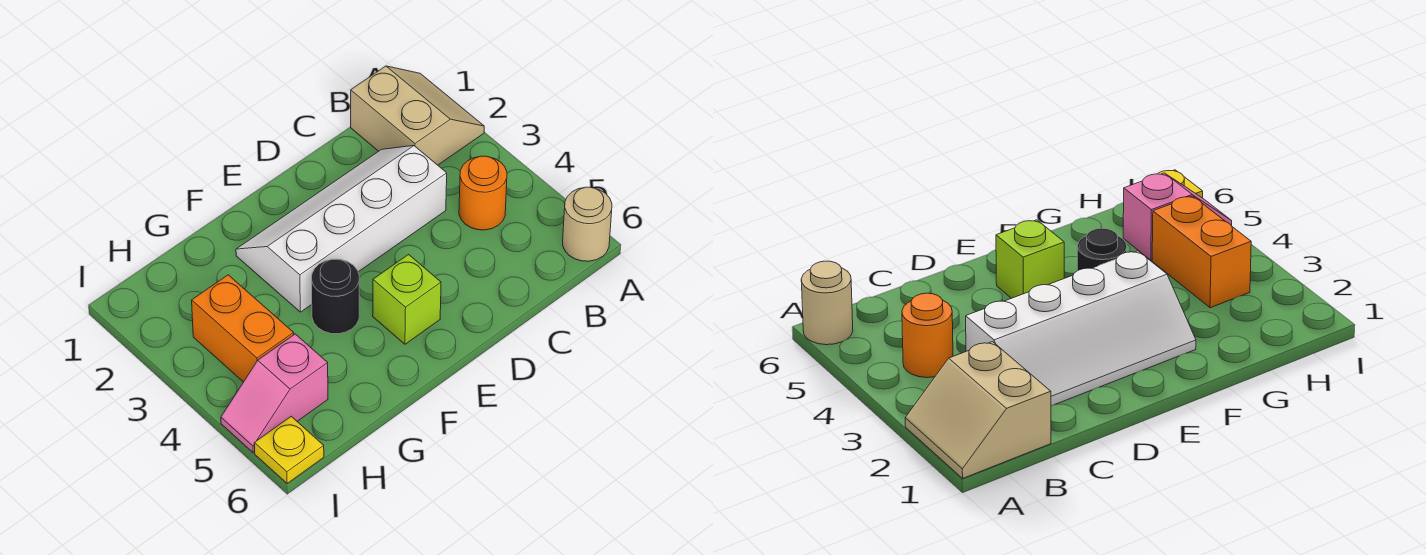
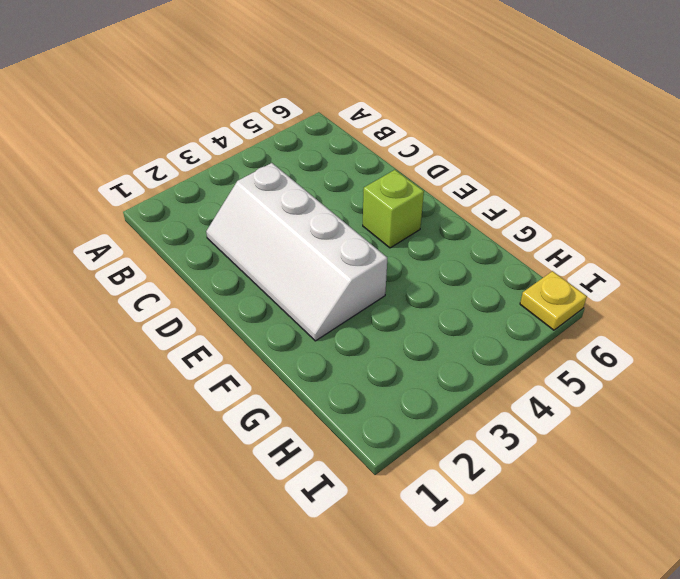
none -> tan 2x2 slope [351,66,484,165]
none -> tan 1x1 round brick [563,187,612,261]

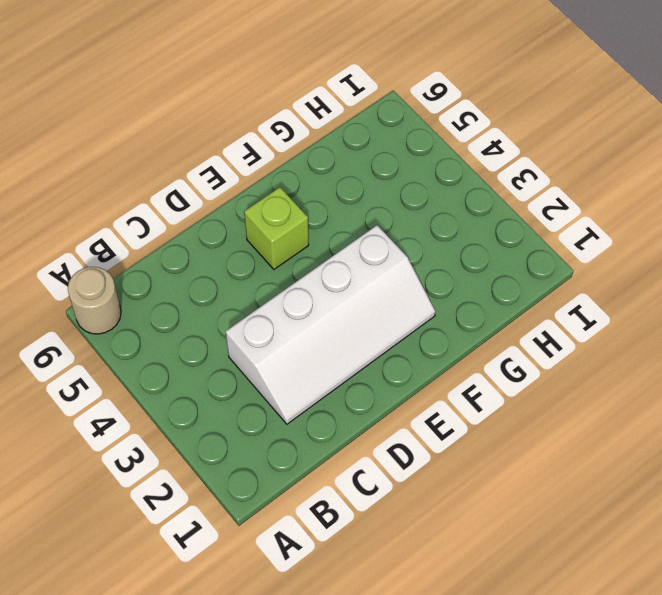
none -> tan 2x2 slope [351,66,484,165]
none -> orange 1x1 round brick [459,156,507,230]

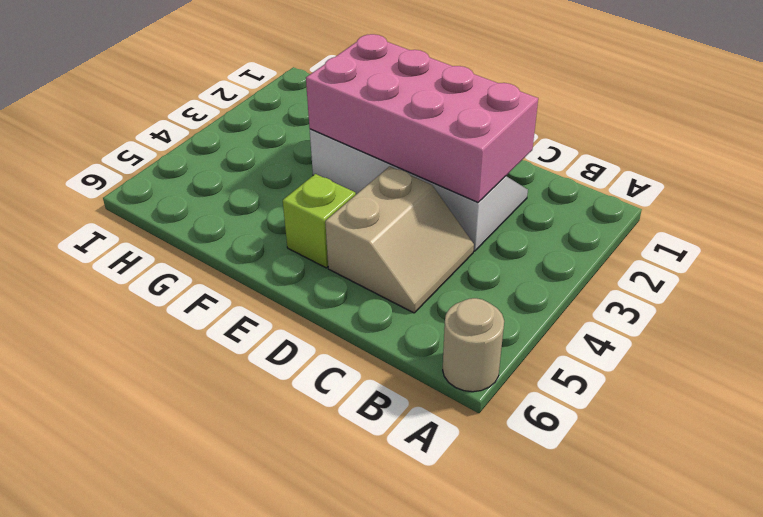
pink 2x4 brick [306,34,538,202] -> none
tan 2x2 slope [325,166,474,313] -> tan 2x2 slope moved to [351,66,484,165]
none -> orange 1x1 round brick [459,156,507,230]
none -> black 1x1 round brick [312,259,359,334]

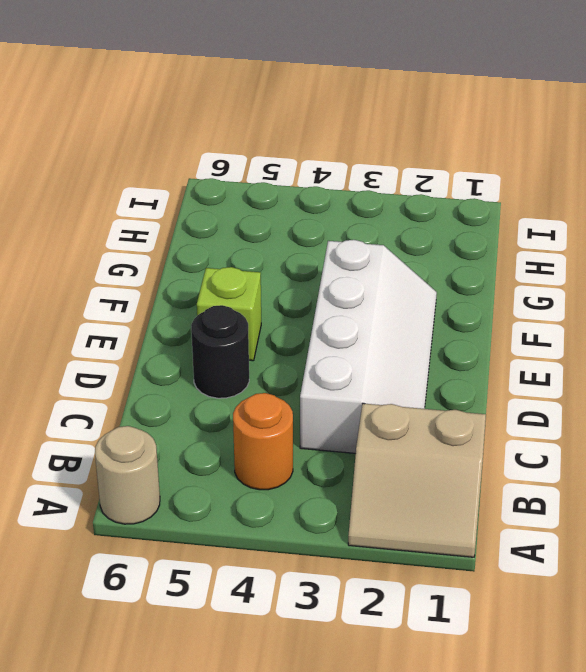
black 1x1 round brick [191,305,249,398] -> black 1x1 round brick moved to [312,259,359,334]
none -> orange 1x2 brick [192,275,294,382]
none -> pink 1x2 slope [221,334,328,453]

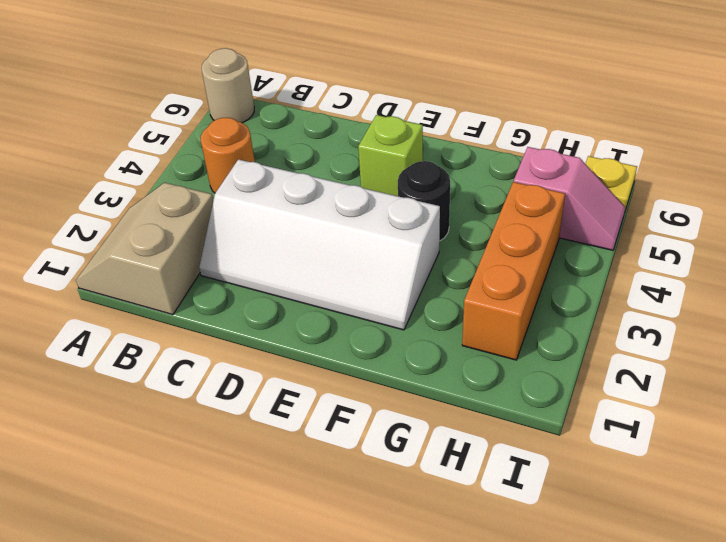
orange 1x3 brick [462,182,565,360] -> orange 1x2 brick [192,275,294,382]

